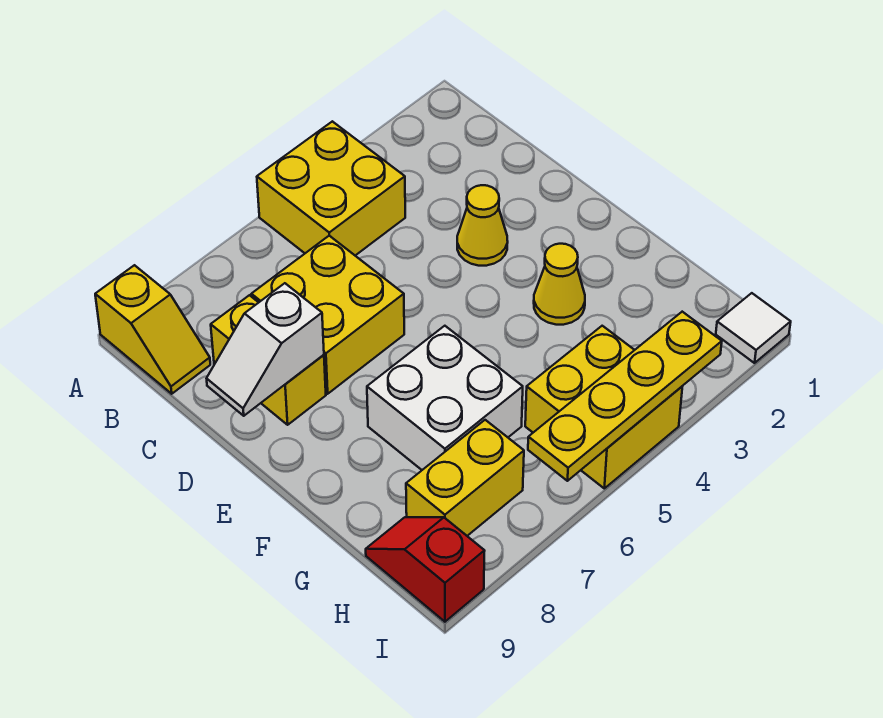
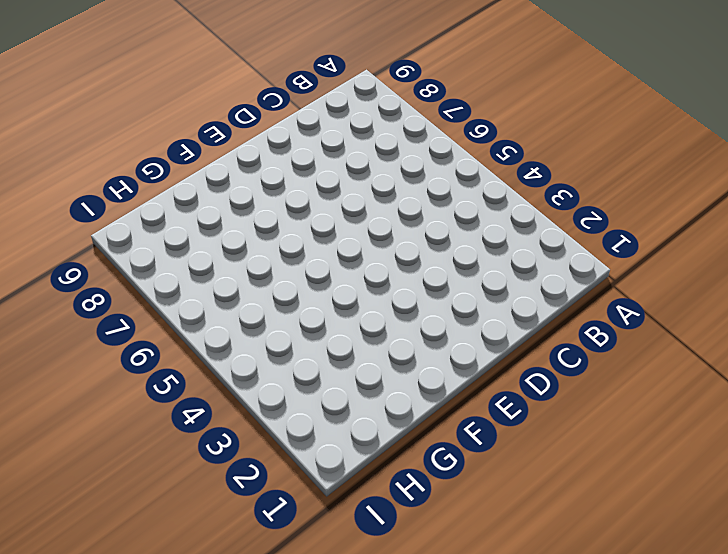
none -> yellow 2x2 brick [257,121,405,255]
none -> yellow 1x2 slope [95,265,210,394]
none -> yellow 2x2 brick [251,236,404,394]

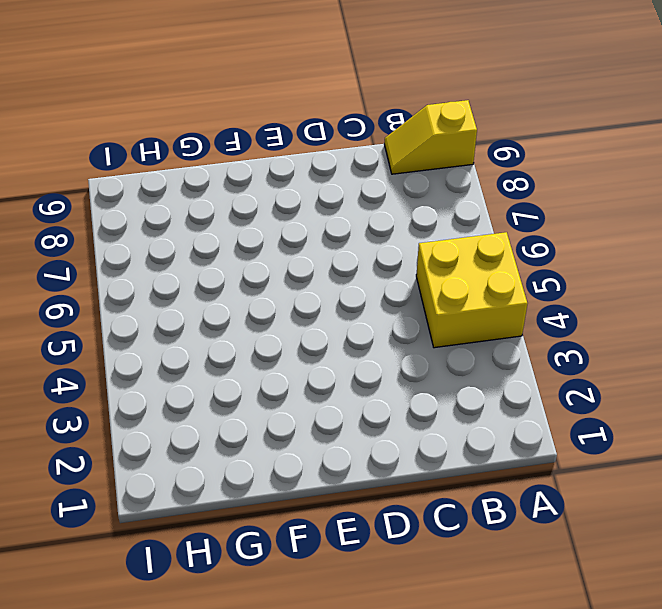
none -> yellow 2x2 brick [251,236,404,394]
none -> yellow 1x2 brick [211,295,326,425]
none -> yellow 1x1 cone [457,185,508,266]

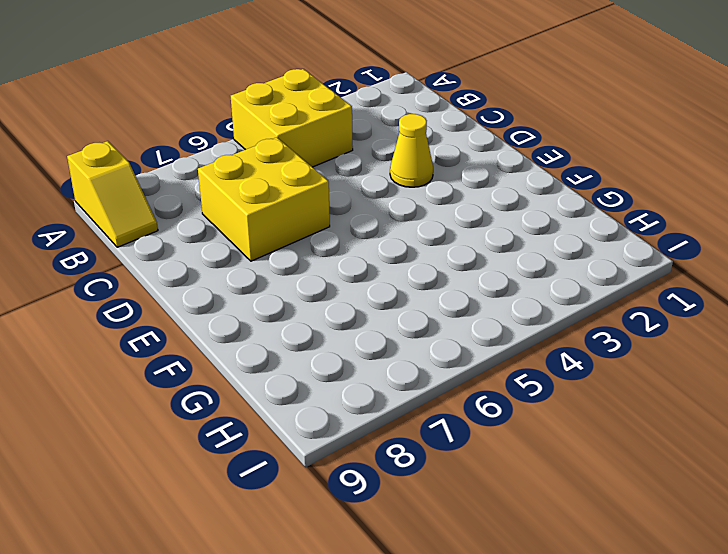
none -> yellow 1x2 brick [211,295,326,425]
none -> yellow 1x1 cone [534,244,585,325]
none -> white 2x2 brick [367,326,523,470]

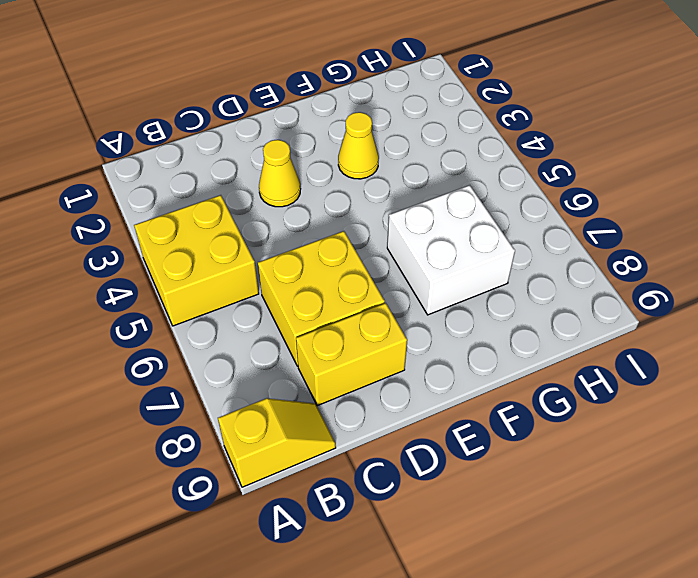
none -> yellow 2x2 brick [525,326,682,488]
none -> yellow 1x2 brick [406,420,524,536]
none -> red 1x2 slope [366,517,484,622]

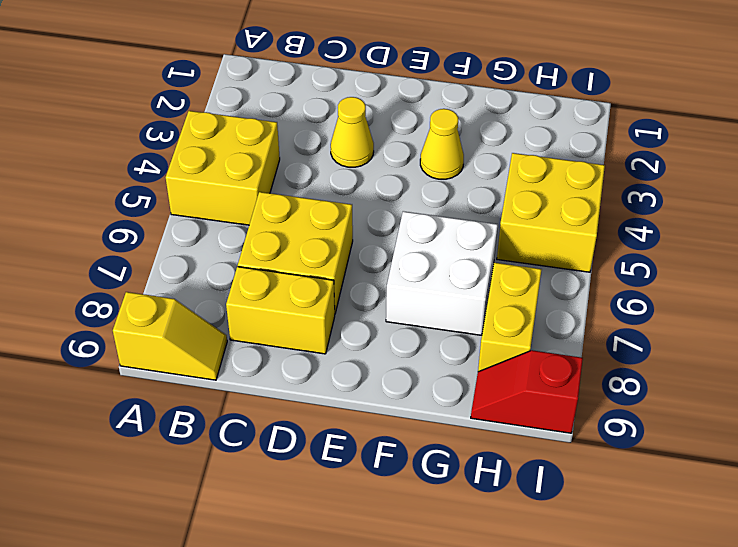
none -> white 1x1 tile [716,293,791,363]
none -> white 1x2 slope [207,283,324,416]
none -> yellow 1x4 plate [528,312,722,481]

